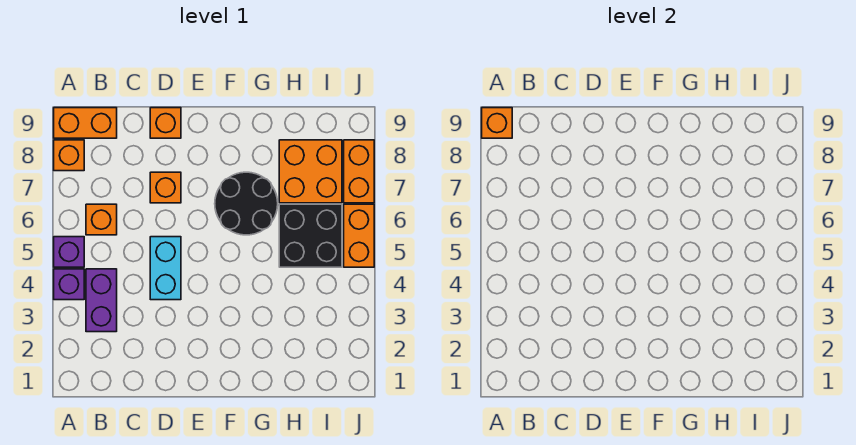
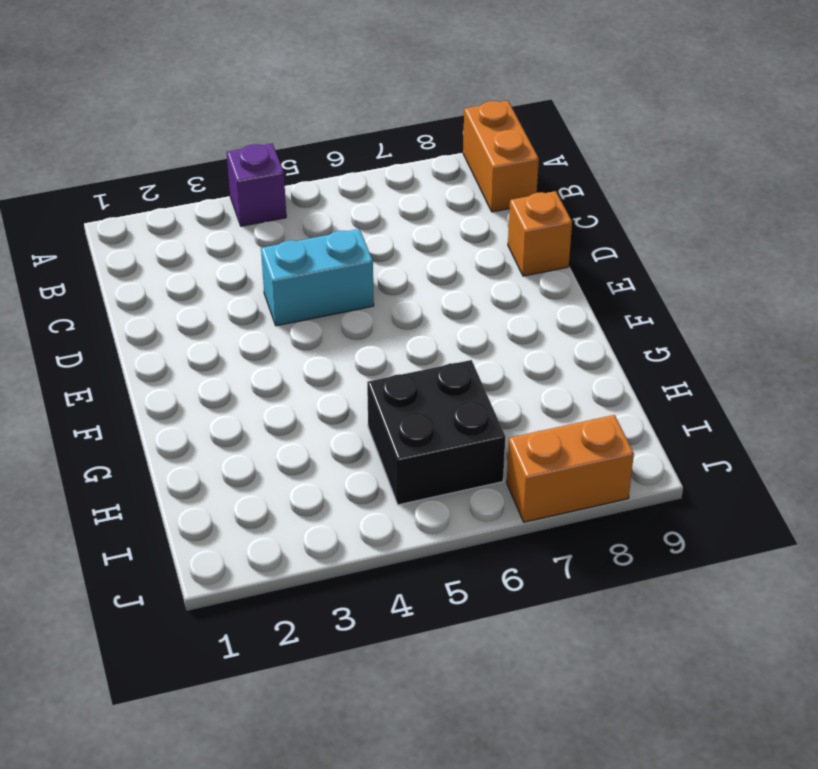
none -> purple 1x1 brick [54,237,84,267]
none -> orange 1x1 brick [54,140,84,171]
none -> purple 1x2 brick [86,269,117,332]

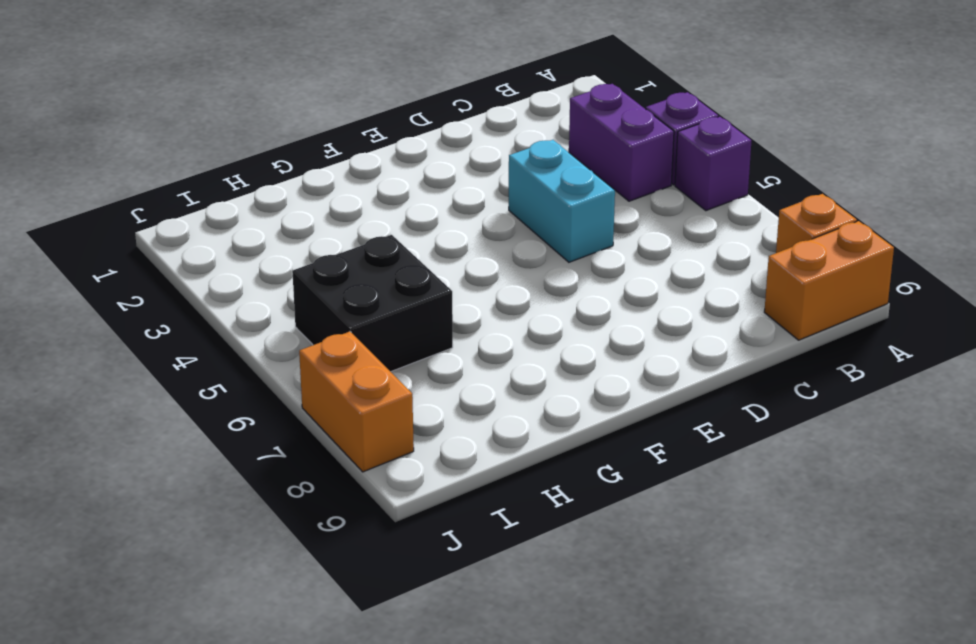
none -> orange 1x1 brick [86,204,117,235]
none -> orange 1x1 brick [150,172,181,203]
none -> orange 1x1 brick [150,108,181,138]

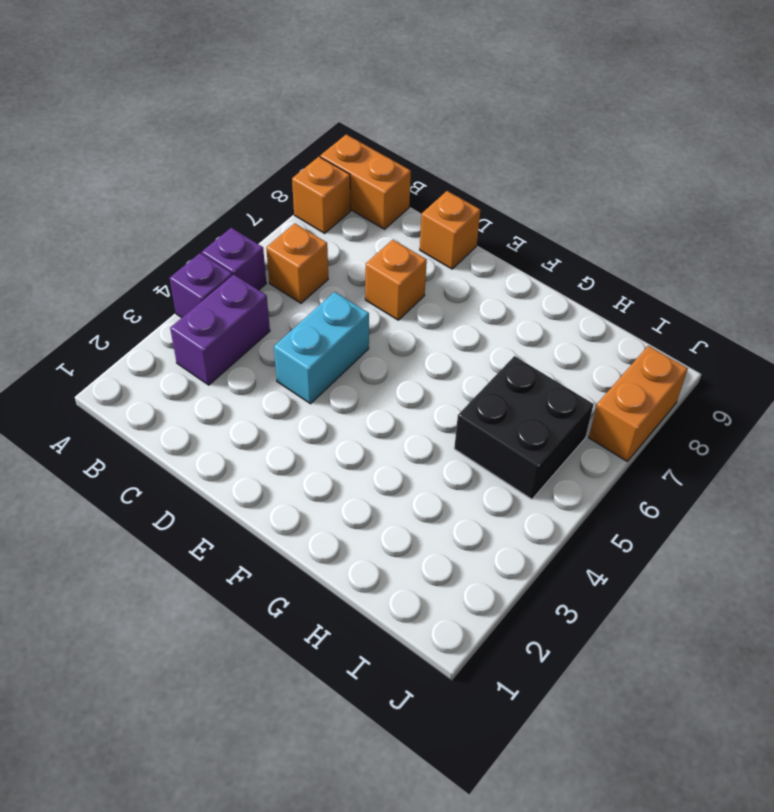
none -> black 2x2 round brick [215,172,278,235]
none -> orange 2x2 brick [279,140,342,203]
none -> orange 1x2 brick [344,204,374,267]

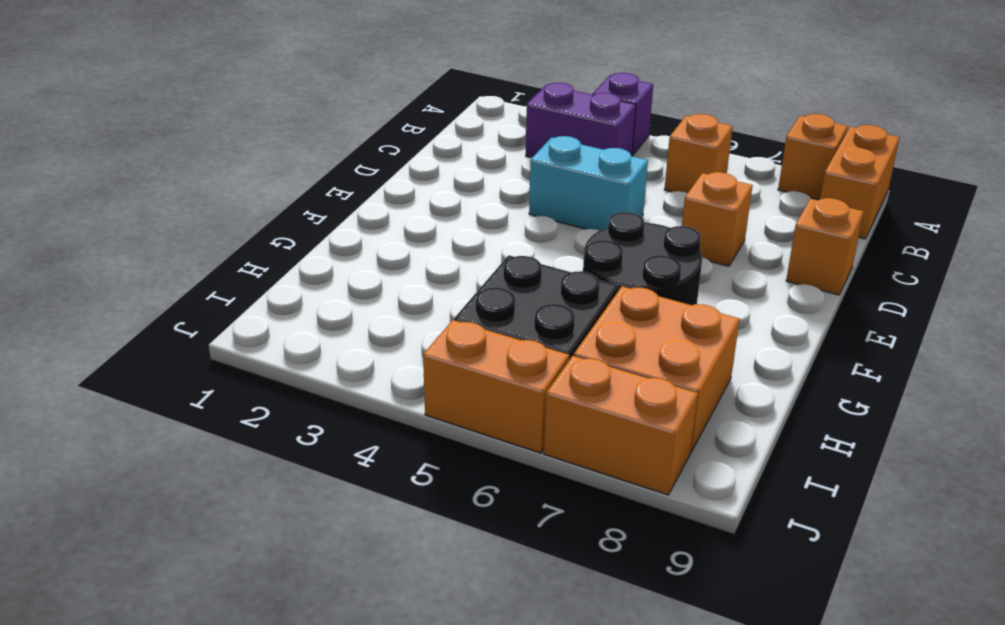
none -> purple 1x1 brick [54,237,84,267]
none -> orange 1x1 brick [482,108,512,138]

